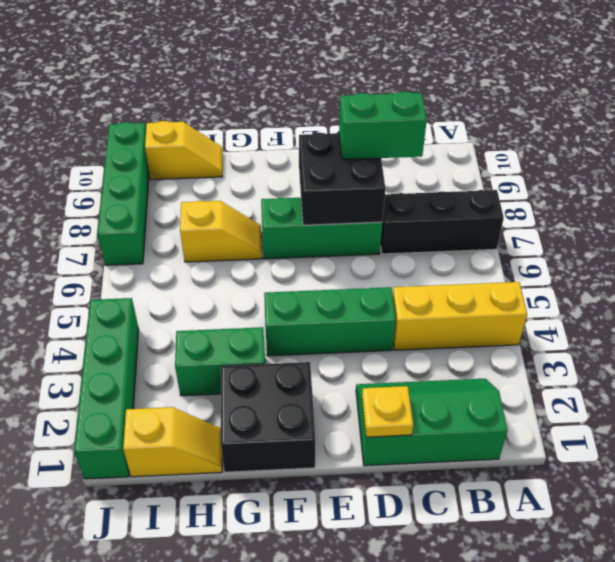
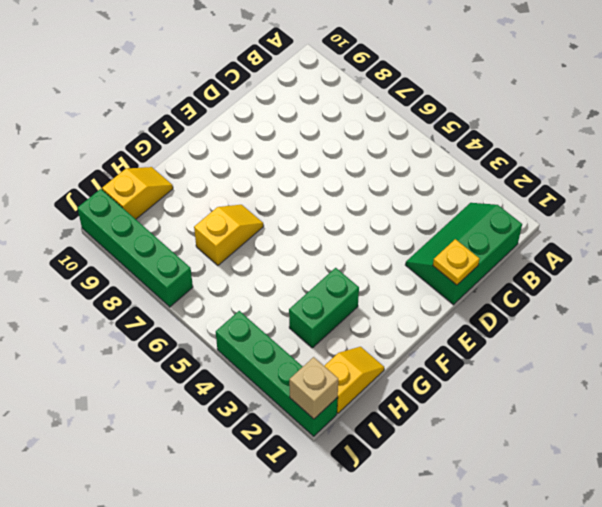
tan 1x1 brick [289,357,338,419] -> none
none -> yellow 1x3 brick [393,282,527,350]
none -> black 1x3 brick [381,190,504,254]
none -> green 1x3 brick [264,287,396,356]

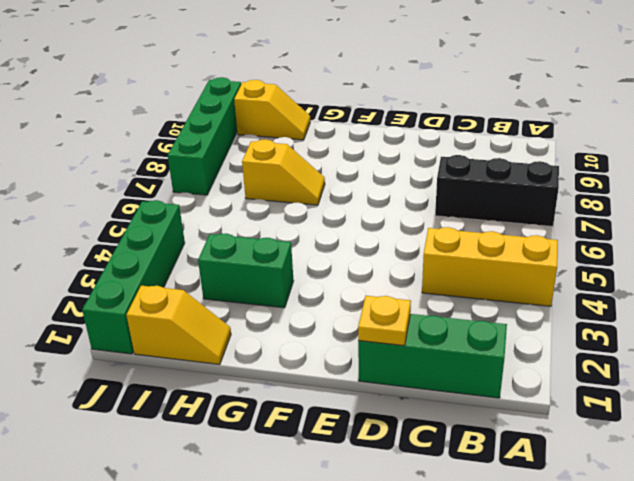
none -> green 1x3 brick [264,287,396,356]
none -> green 1x3 brick [261,198,382,259]
none -> black 2x2 brick [221,362,315,472]

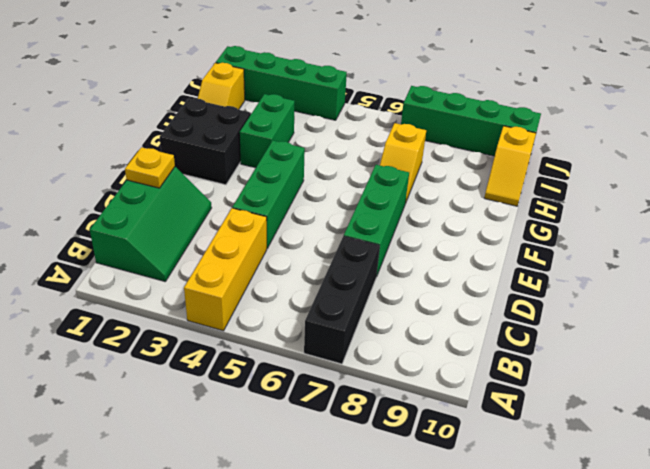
none -> black 2x2 brick [299,132,385,225]
none -> green 1x2 brick [339,91,427,160]

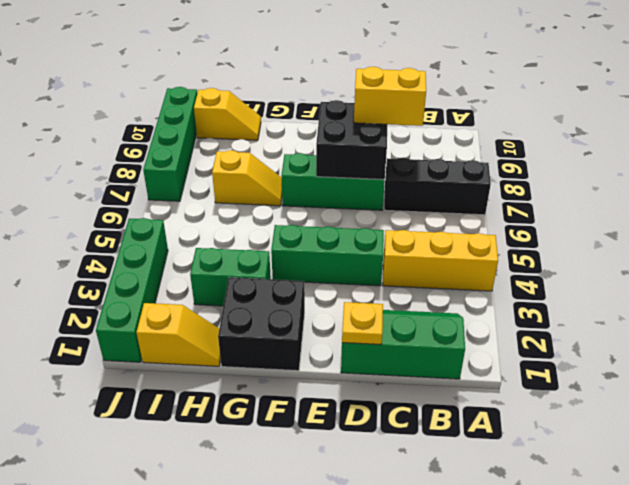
yellow 1x2 brick [354,67,426,126] -> green 1x2 brick [339,91,427,160]

